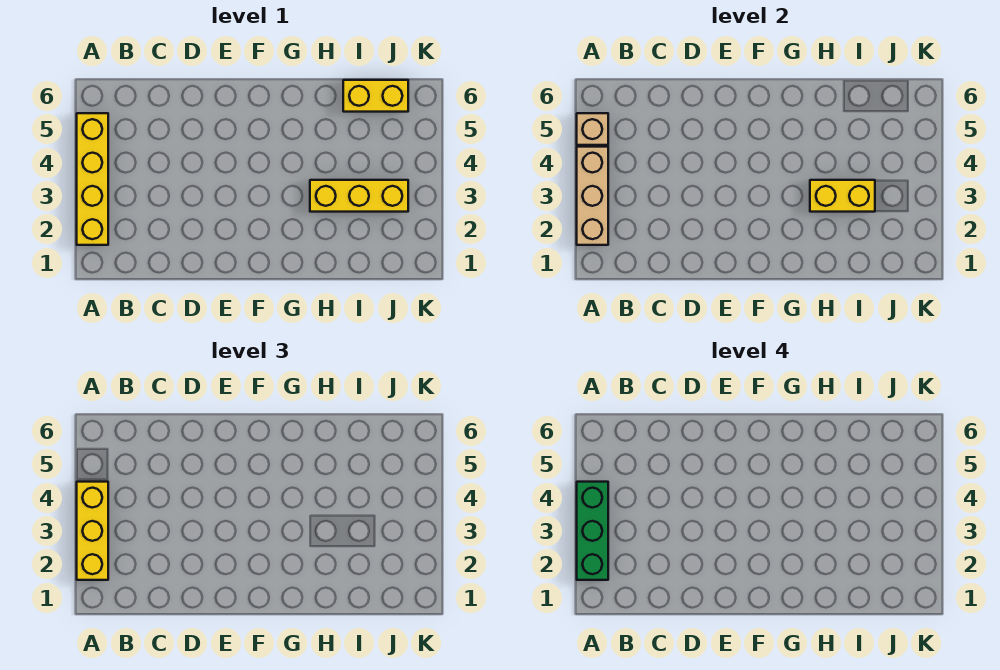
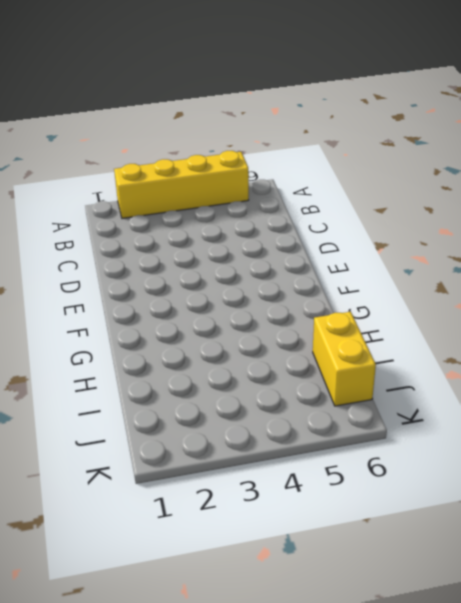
none -> yellow 1x3 brick [310,180,408,212]
none -> tan 1x3 brick [577,147,608,245]

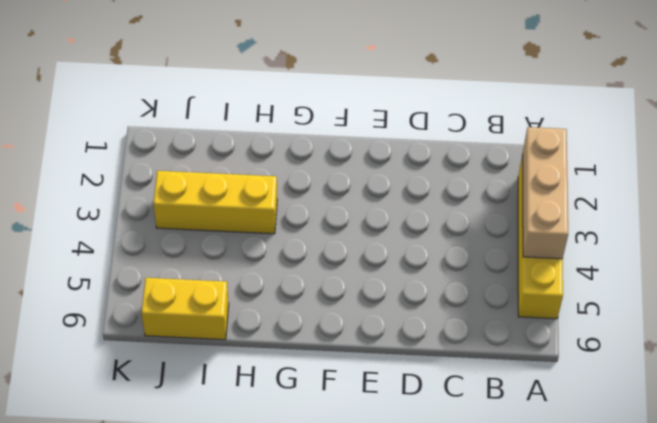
none -> tan 1x1 brick [577,113,608,145]
none -> yellow 1x2 brick [810,180,875,212]

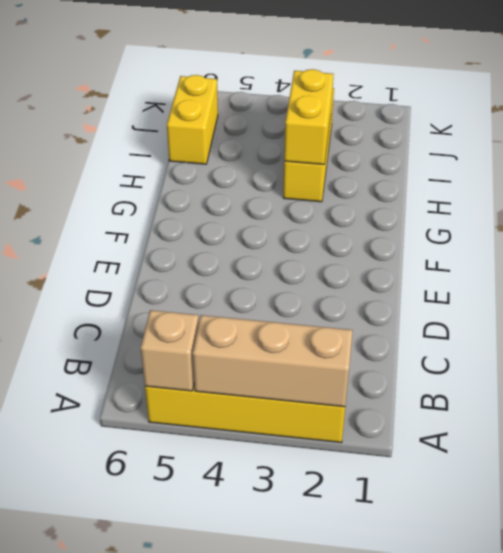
none -> yellow 1x3 brick [77,482,108,580]
none -> green 1x3 brick [577,482,608,580]

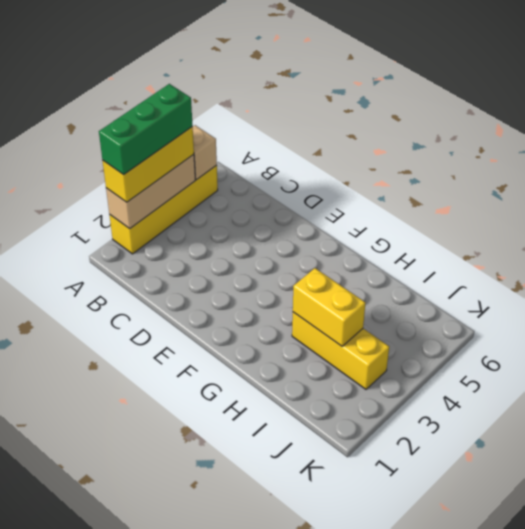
none -> yellow 1x2 brick [343,80,408,112]

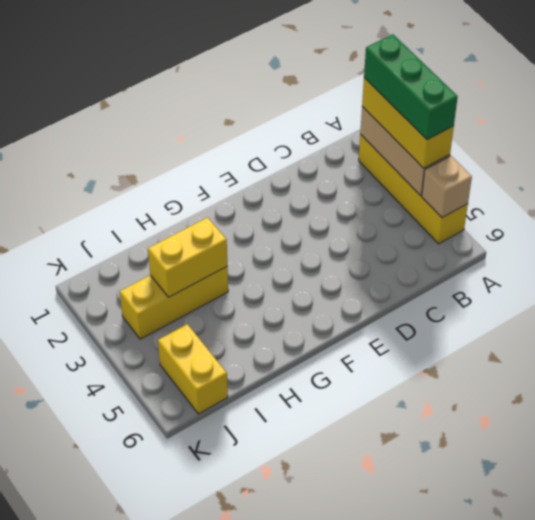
yellow 1x2 brick [158,324,228,414] -> yellow 1x2 brick turned to [343,80,408,112]

